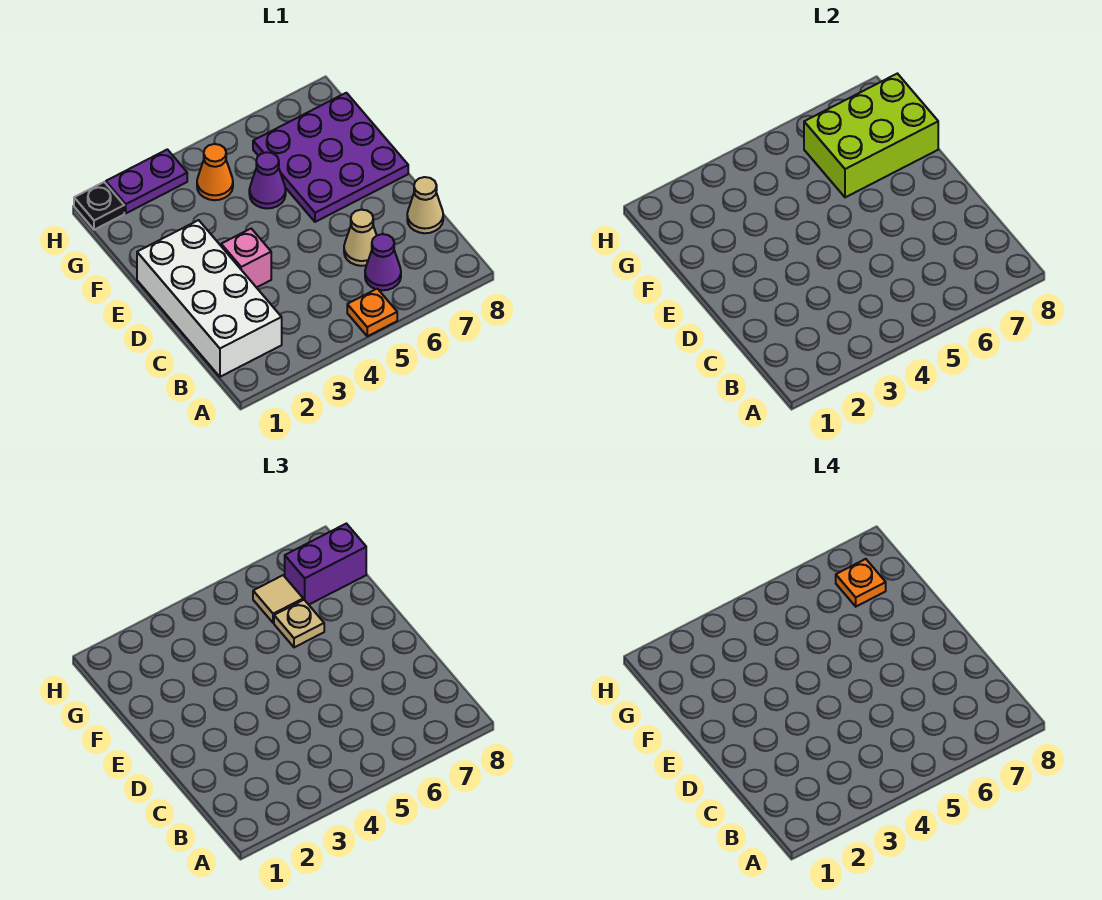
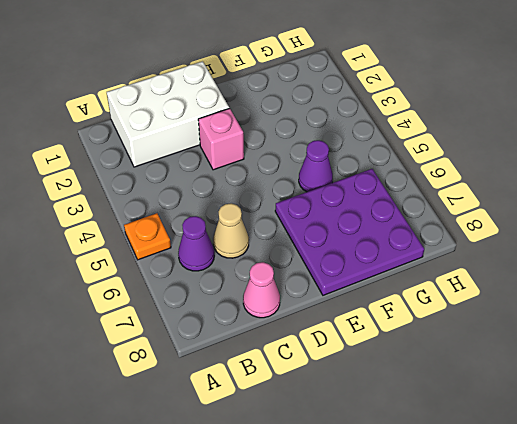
white 2x3 brick [107,61,229,167] -> white 2x4 brick [137,220,282,377]
pink 1x1 cone [243,262,280,318] -> tan 1x1 cone [407,177,443,233]
none -> orange 1x1 cone [197,144,233,200]
none -> black 1x1 plate [74,182,124,230]
none -> purple 1x2 plate [106,149,187,213]

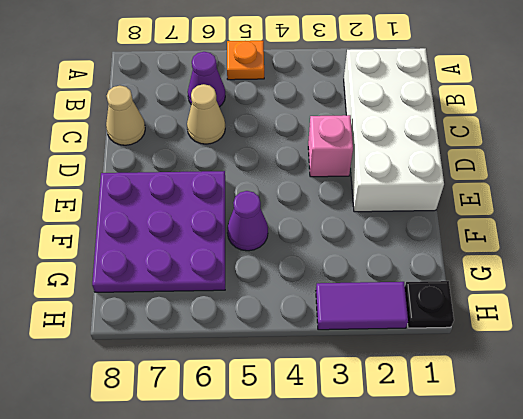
purple 1x2 tile [316,282,408,330] -> purple 1x2 plate [106,149,187,213]
none -> orange 1x1 cone [197,144,233,200]
none -> lime 2x3 brick [804,74,938,197]
none -> tan 1x1 plate [274,600,324,647]

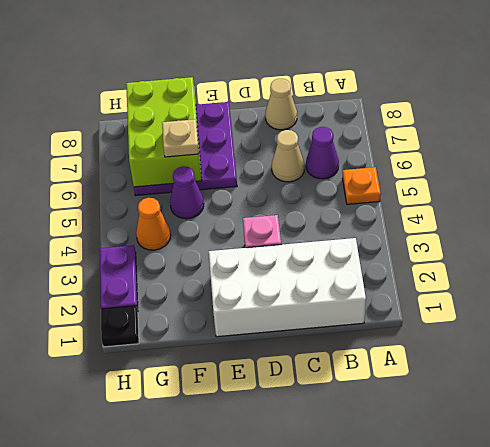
none -> tan 1x1 tile [253,575,303,623]
none -> purple 1x2 brick [285,524,366,605]
none -> orange 1x1 plate [836,559,886,607]

